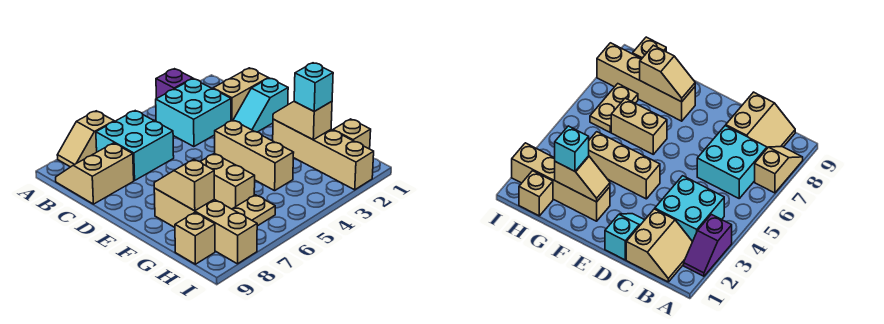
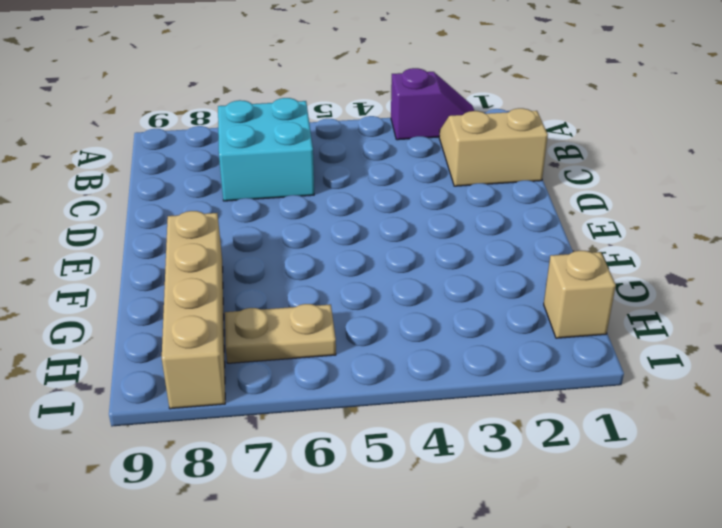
none -> tan 1x2 slope [57,111,114,167]
none -> cyan 2x2 brick [156,79,231,147]
none -> tan 2x2 slope [56,143,134,204]

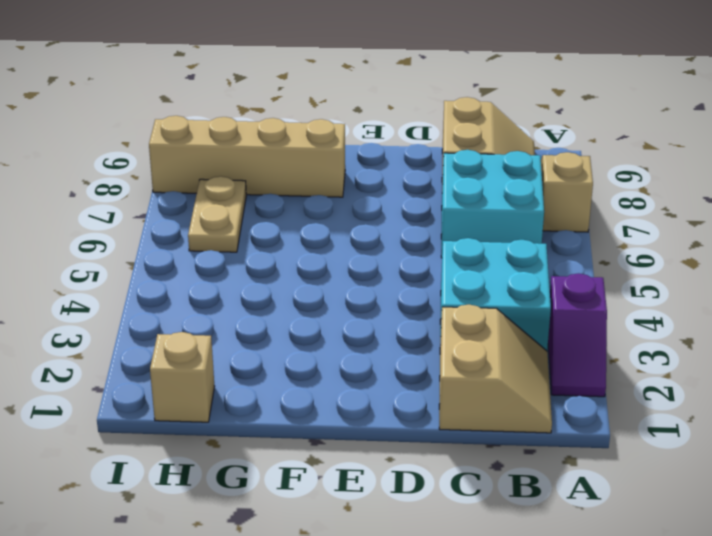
none -> cyan 1x2 slope [233,78,288,132]
none -> tan 1x3 brick [215,120,294,191]
none -> tan 1x4 brick [273,119,374,190]

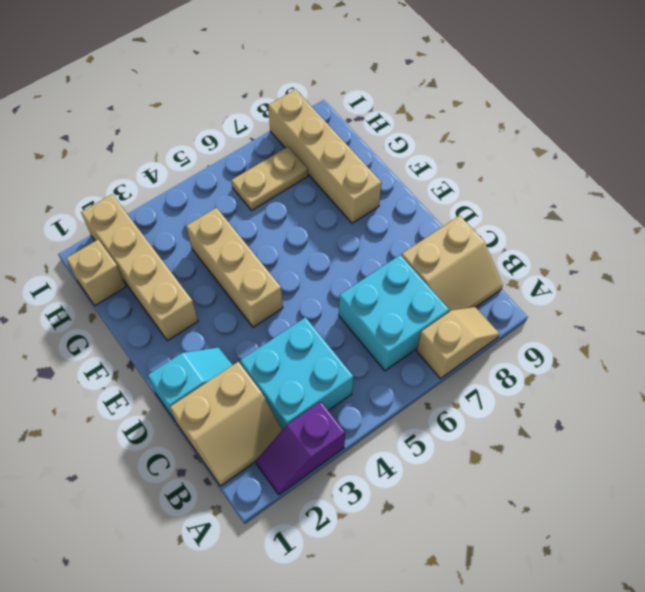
none -> tan 1x2 brick [200,153,255,209]
none -> tan 1x1 brick [175,213,215,264]
none -> tan 1x2 slope [273,101,332,140]

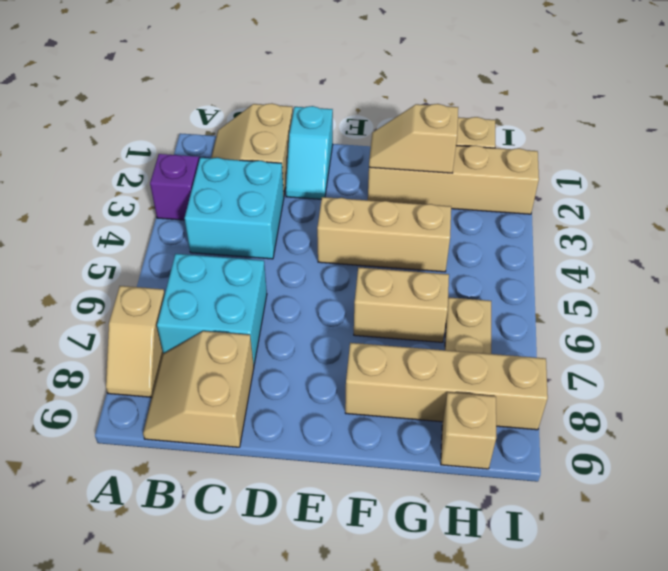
none -> tan 1x2 slope [154,159,214,211]
none -> cyan 1x1 brick [294,63,333,111]

